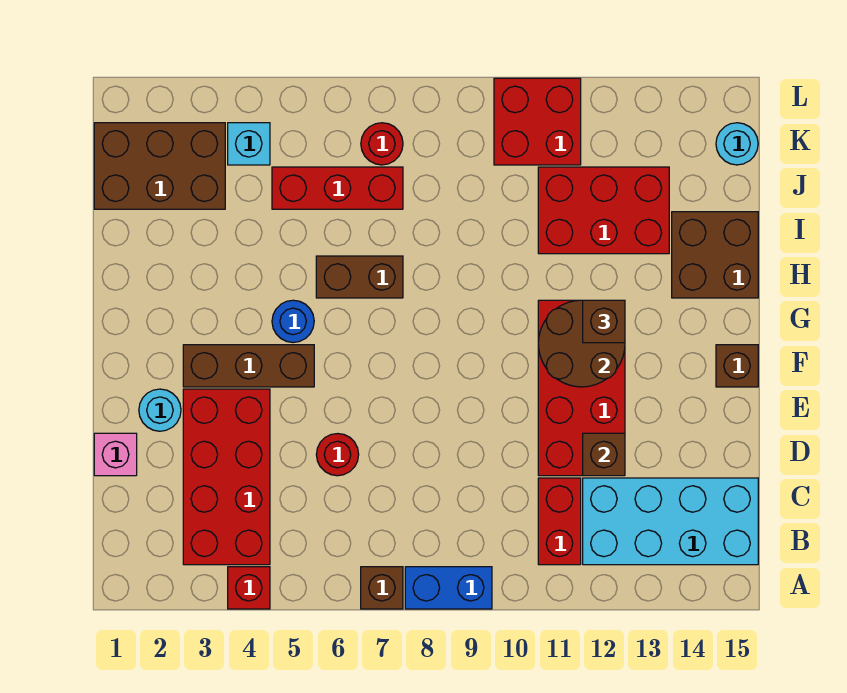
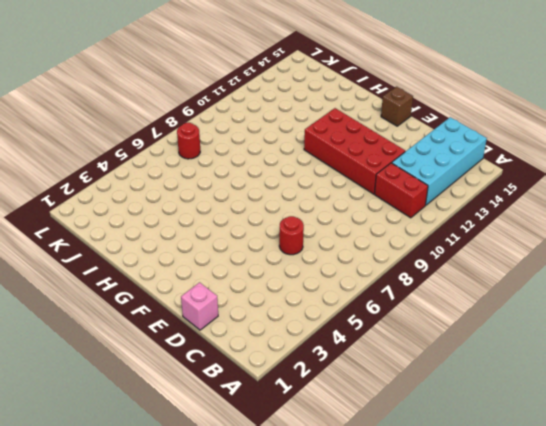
none -> red 1x1 brick [228,567,270,609]
none -> brown 1x1 brick [361,567,403,609]
none -> blue 1x2 brick [405,567,492,609]

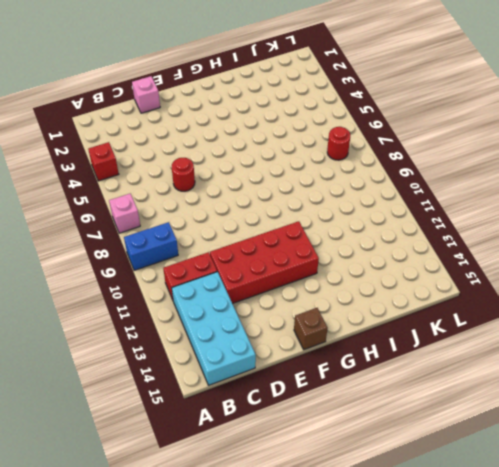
pink 1x1 brick [109,194,140,233] -> brown 1x1 brick [361,567,403,609]
blue 1x2 brick [124,222,178,270] -> blue 1x2 brick turned to [405,567,492,609]
none -> red 2x4 brick [183,389,270,565]
none -> cyan 1x1 round brick [139,389,181,431]
none -> brown 1x3 brick [183,345,314,387]

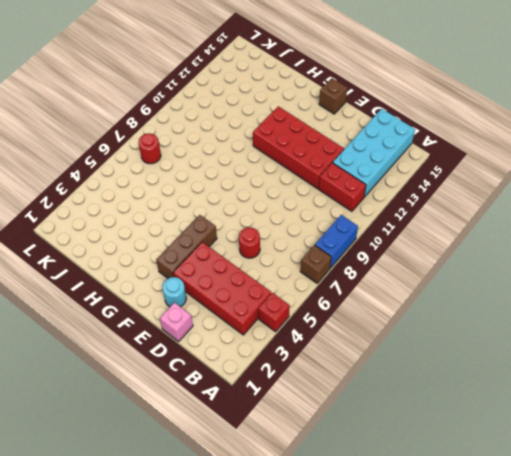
none -> blue 1x1 round brick [272,300,314,343]
none -> brown 1x2 brick [316,256,403,298]
none -> brown 2x2 brick [672,212,758,298]

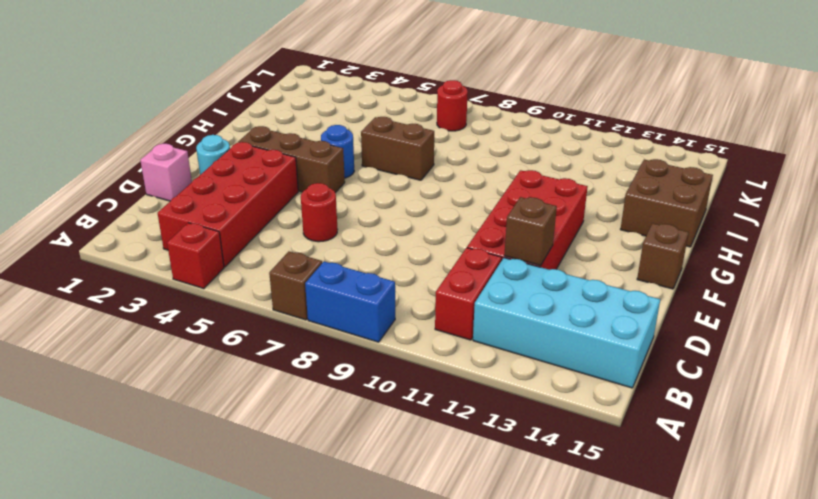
none -> red 2x3 brick [538,167,669,254]
none -> brown 2x3 brick [94,123,225,209]
none -> red 1x3 brick [272,167,403,209]

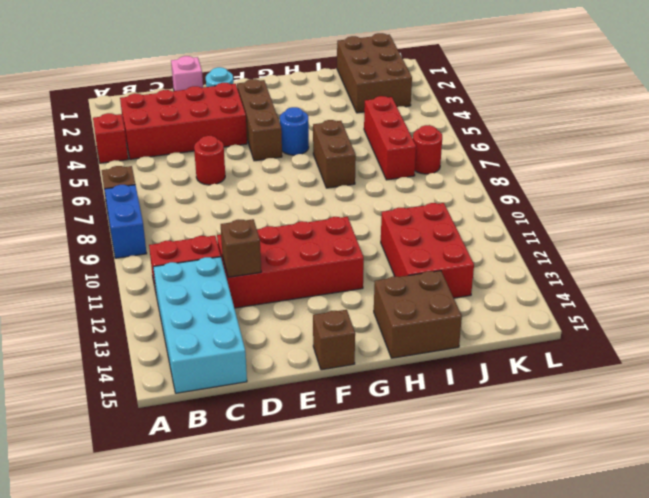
none -> cyan 1x1 brick [228,123,270,165]
none -> red 2x2 brick [494,78,581,165]
none -> cyan 1x1 round brick [716,123,758,165]

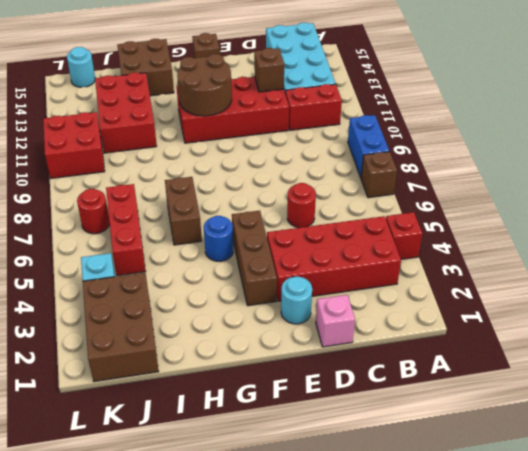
none -> brown 1x1 brick [583,300,625,343]

